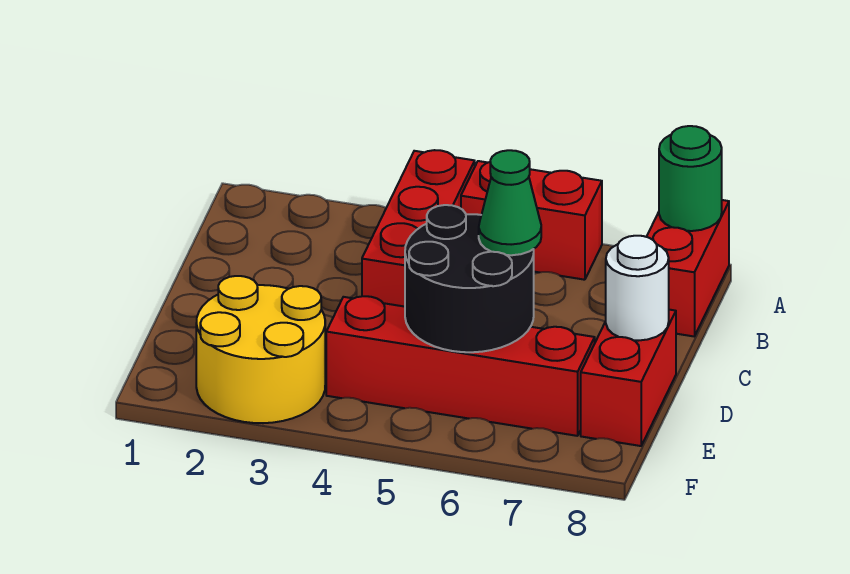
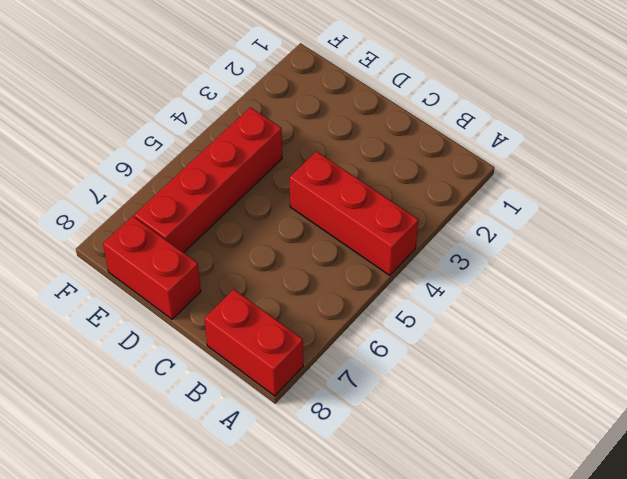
none -> red 1x2 brick [461,161,602,280]
none -> yellow 2x2 round brick [196,276,325,423]

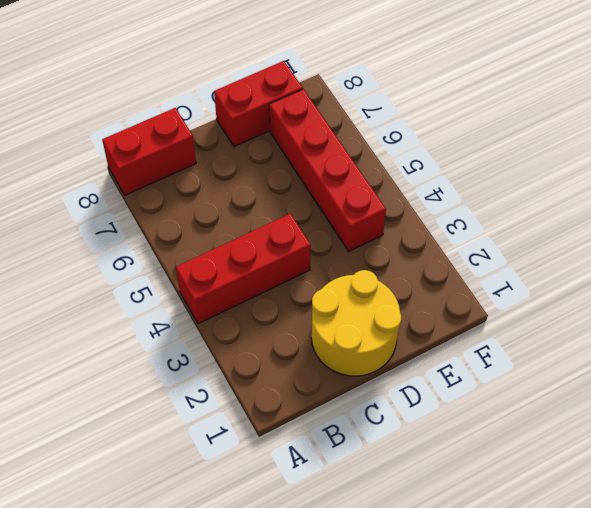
yellow 2x2 round brick [311,270,401,376] -> yellow 2x2 round brick moved to [196,276,325,423]
none -> red 1x2 brick [461,161,602,280]
none -> green 1x1 round brick [659,126,722,231]

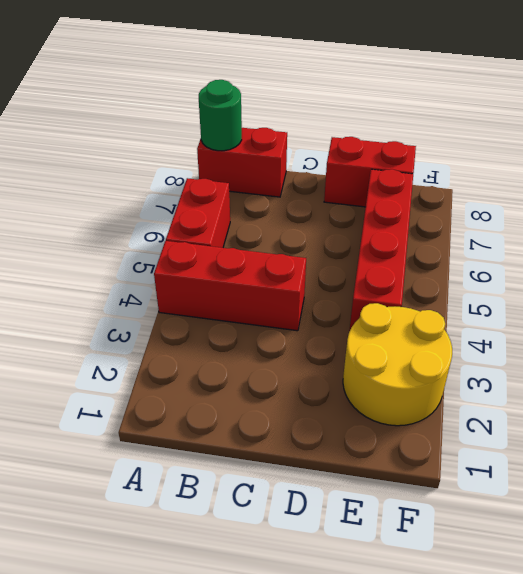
none -> black 2x2 round brick [405,205,534,352]
none -> white 1x1 round brick [606,236,669,341]

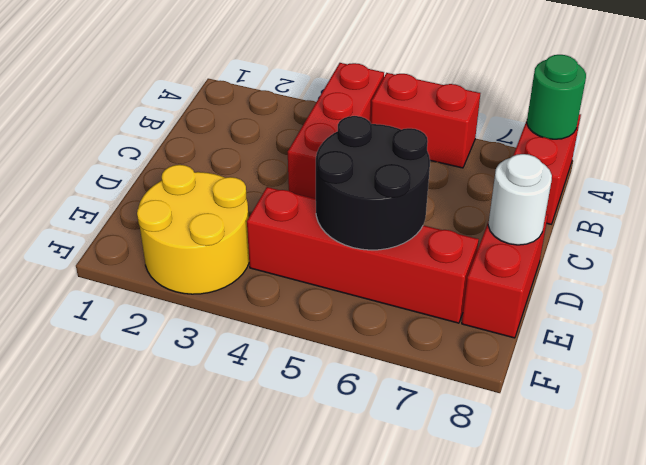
none -> green 1x1 cone [479,150,541,255]

